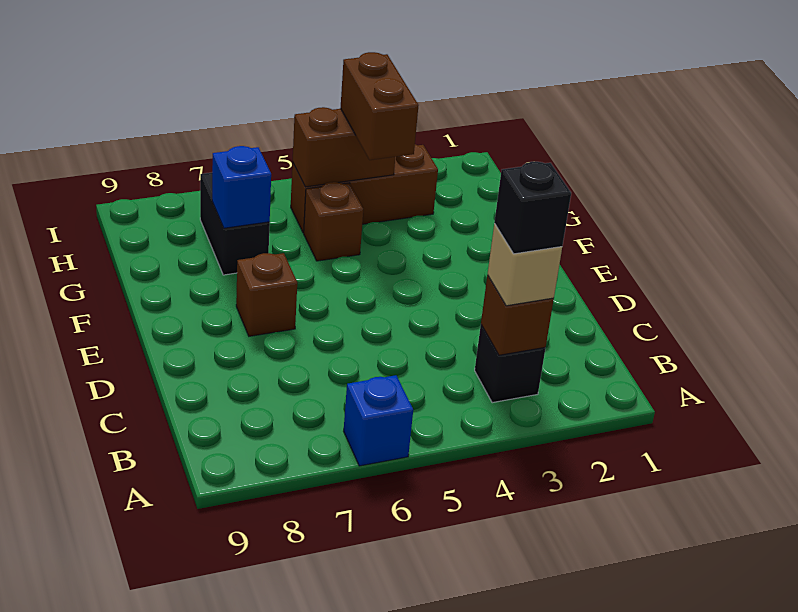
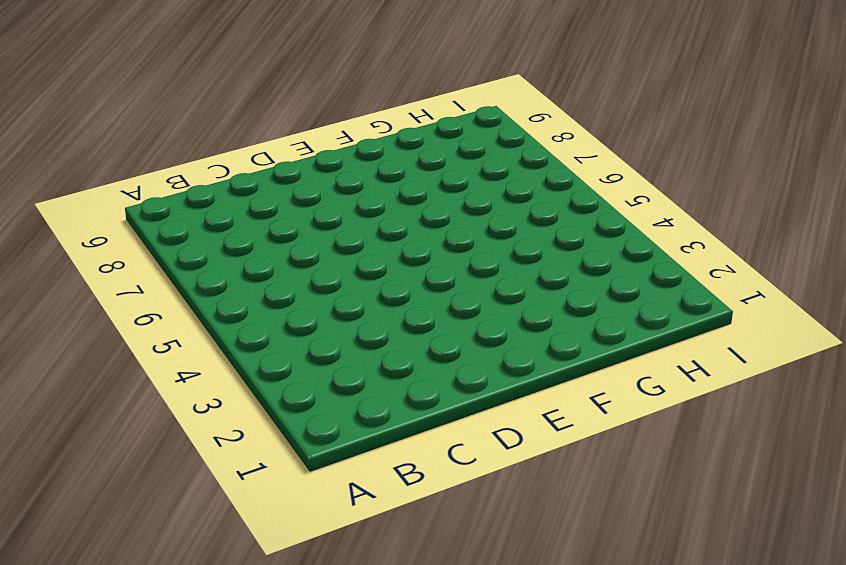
none -> blue 1x1 brick [344,375,413,466]
none -> black 1x1 brick [475,325,545,403]
none -> brown 1x1 brick [236,253,297,336]

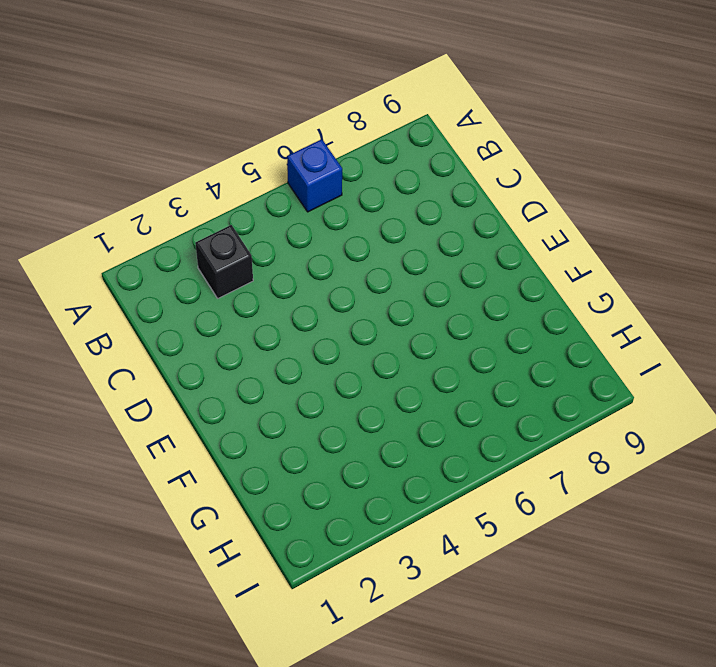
none -> brown 1x1 brick [236,253,297,336]
none -> brown 1x1 brick [304,182,363,261]
none -> black 1x2 brick [200,173,270,275]

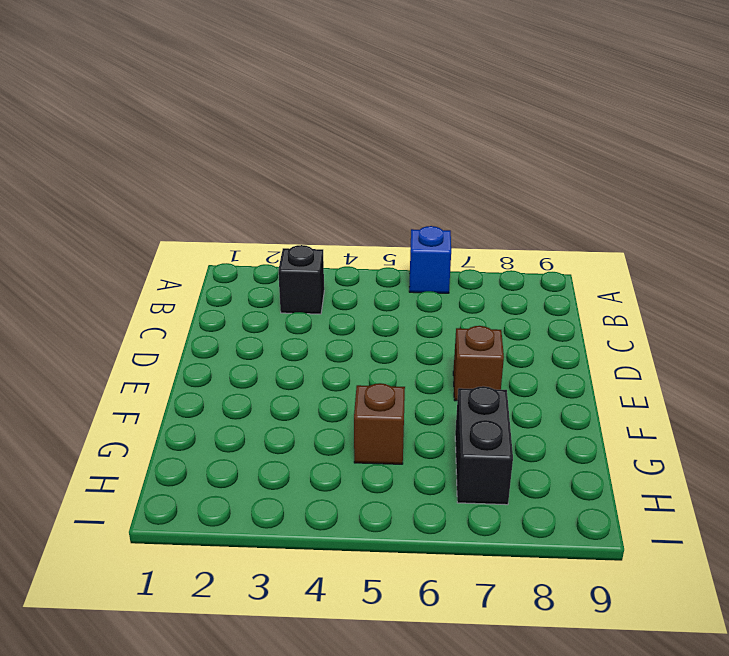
none -> brown 1x3 brick [291,144,438,233]
none -> brown 1x1 brick [481,275,554,355]
none -> blue 1x1 brick [212,146,271,228]

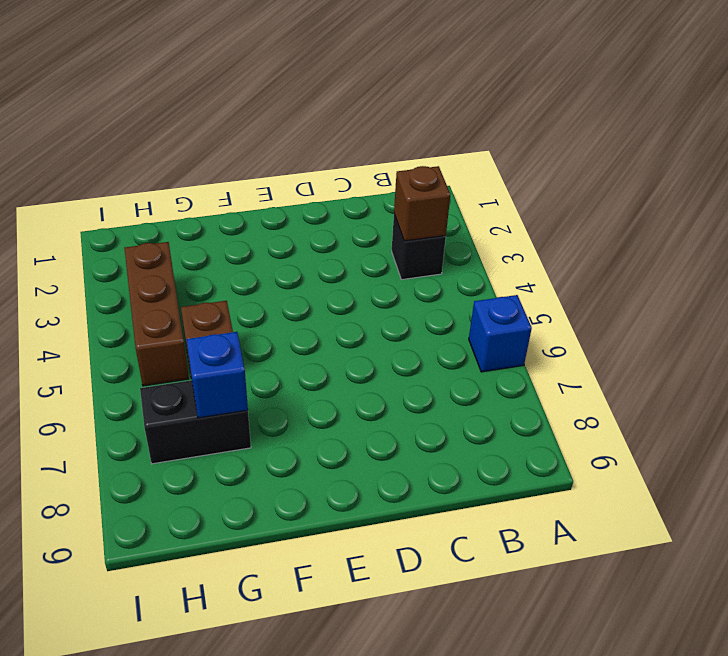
none -> brown 1x1 brick [236,253,297,336]
none -> brown 1x2 brick [293,107,395,187]
none -> tan 1x1 brick [488,224,562,306]

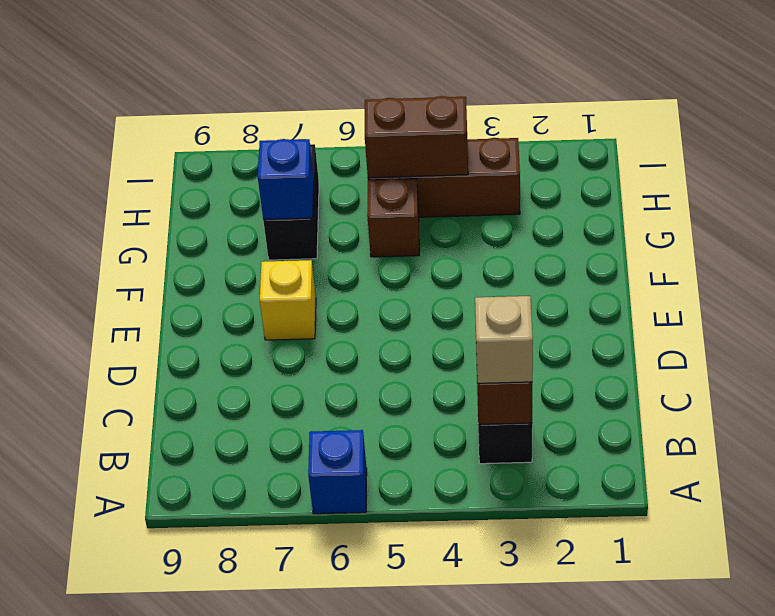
yellow 1x1 brick [260,260,316,340] -> brown 1x1 brick [236,253,297,336]
none -> brown 1x2 brick [341,52,419,160]
none -> black 1x1 brick [494,162,571,254]

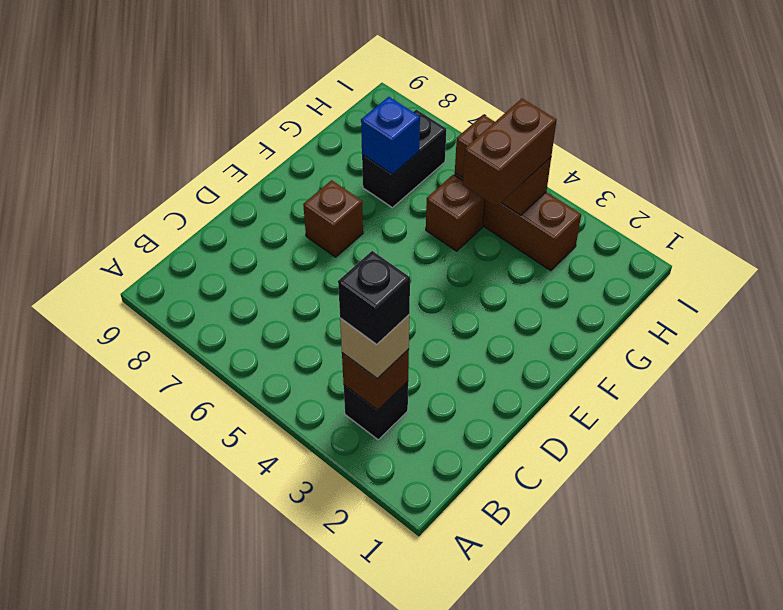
none -> blue 1x1 brick [344,375,413,466]

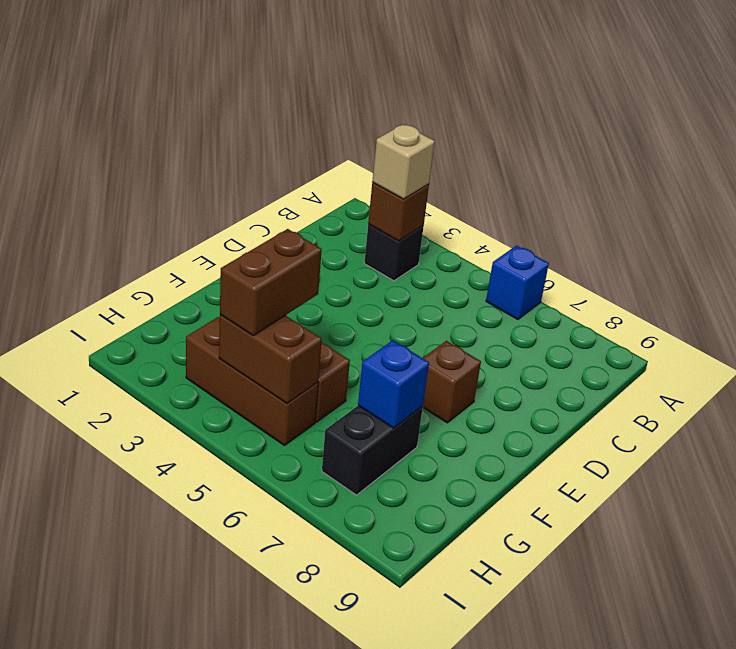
none -> black 1x1 brick [494,162,571,254]

